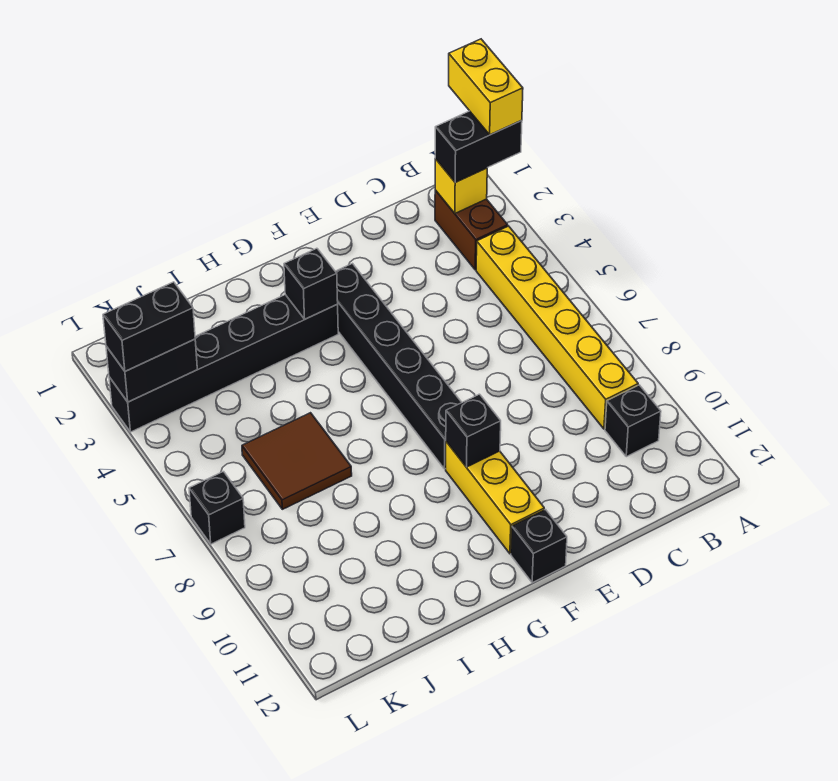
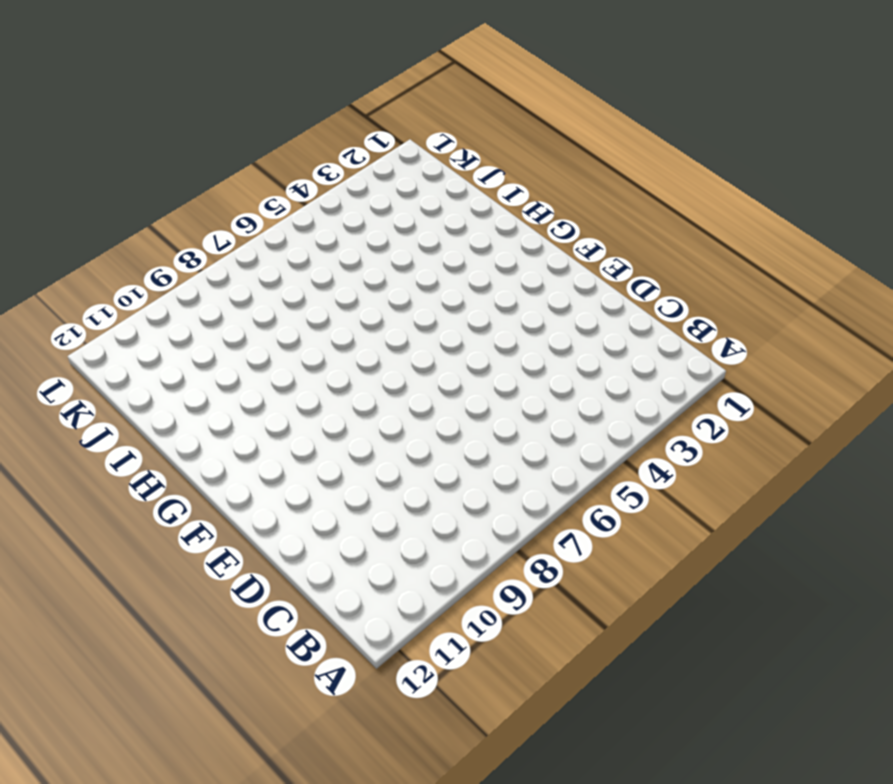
none -> brown 1x2 brick [435,190,508,270]
none -> yellow 1x6 brick [476,226,638,429]
none -> black 1x1 brick [605,385,661,457]

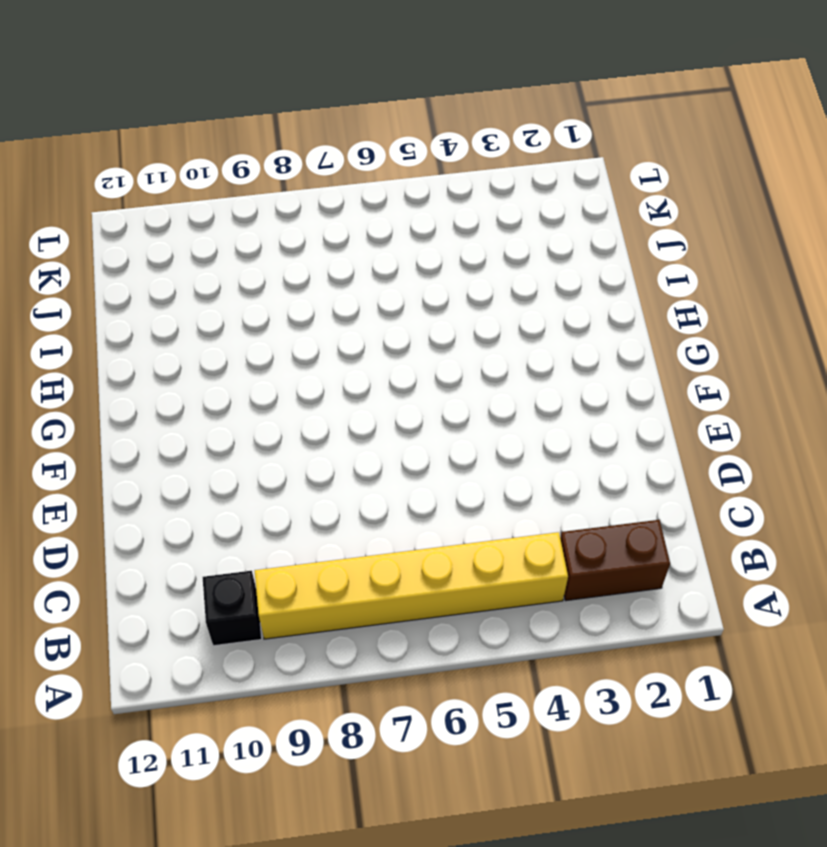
none -> black 1x6 brick [335,263,462,469]
none -> yellow 1x3 brick [446,442,544,554]
none -> black 1x1 brick [511,510,567,583]

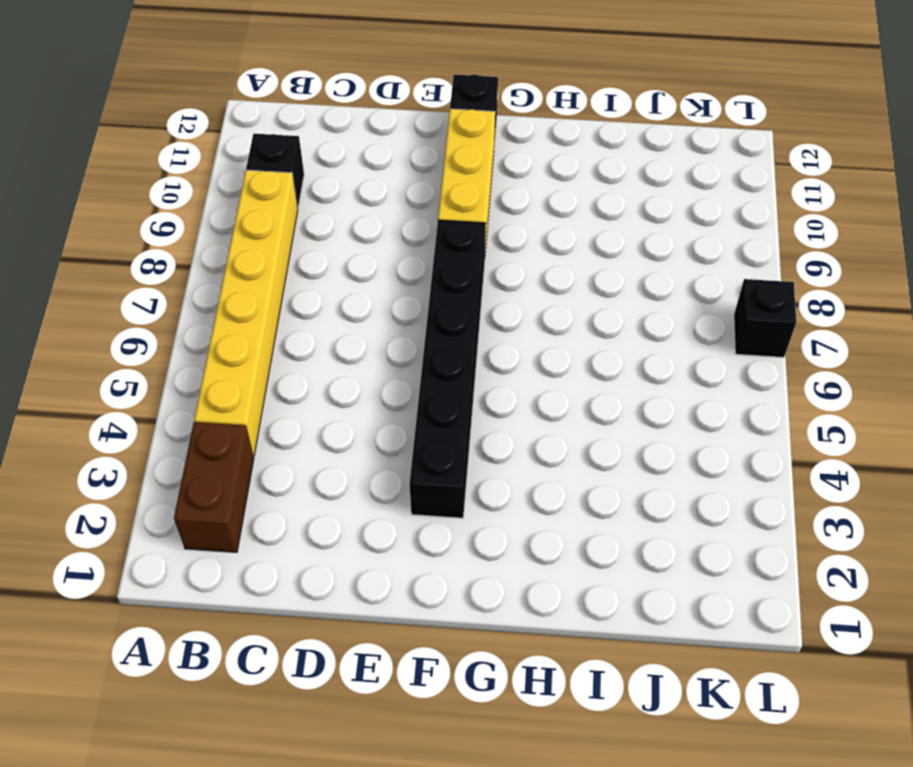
none -> black 1x6 brick [109,295,338,432]
none -> brown 2x2 tile [242,413,352,509]
none -> yellow 1x1 brick [435,159,487,213]

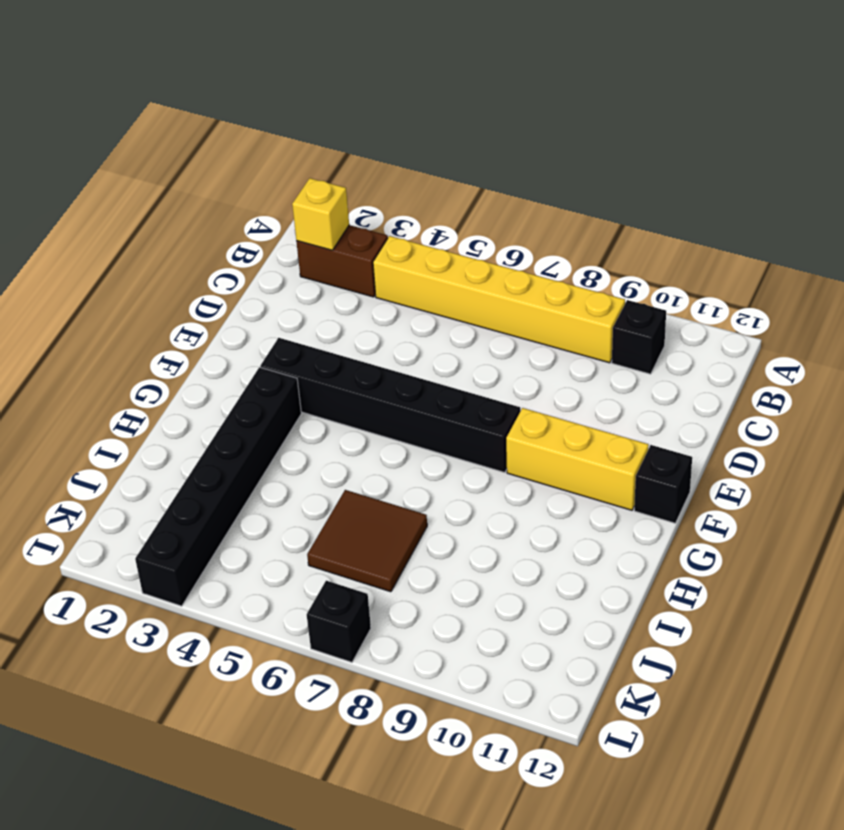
none -> black 1x1 brick [446,394,501,467]
none -> black 1x1 brick [284,248,338,319]
none -> black 1x2 brick [106,339,197,402]

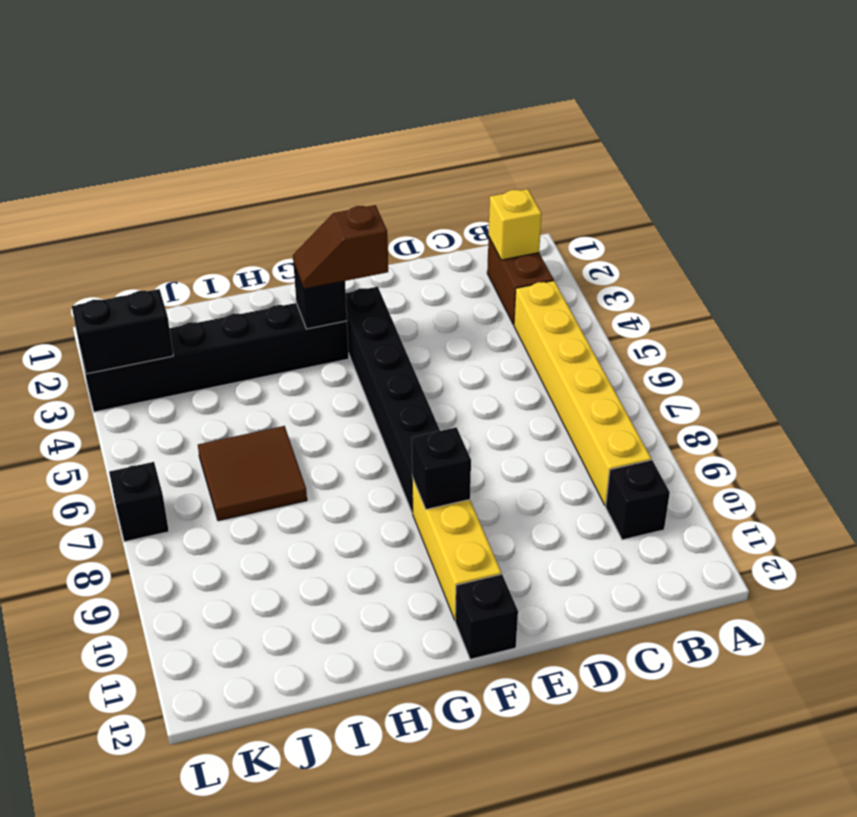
brown 1x2 slope [293,205,388,289] -> none
none -> black 1x2 brick [435,111,522,182]
none -> black 1x2 brick [103,282,195,371]
none -> yellow 1x2 brick [449,39,523,135]

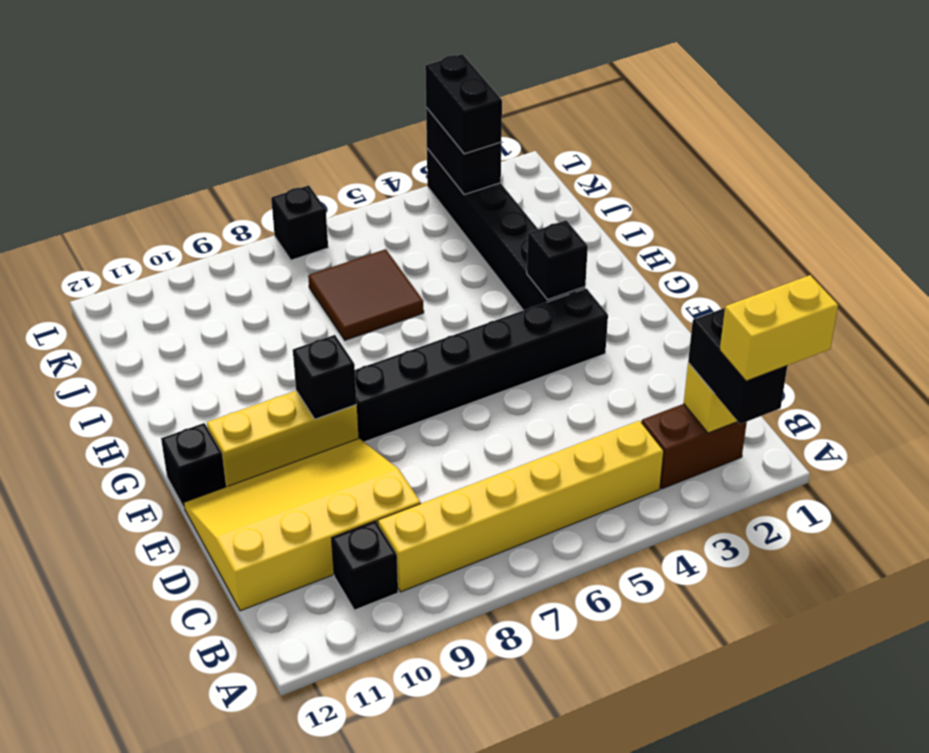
yellow 3x4 slope [184,438,421,611] -> none

